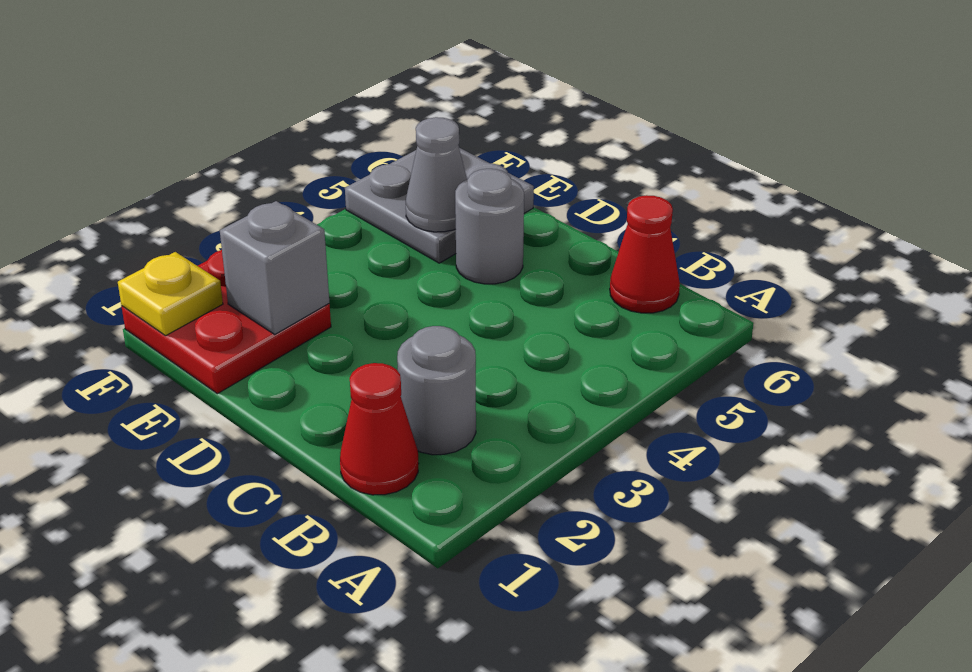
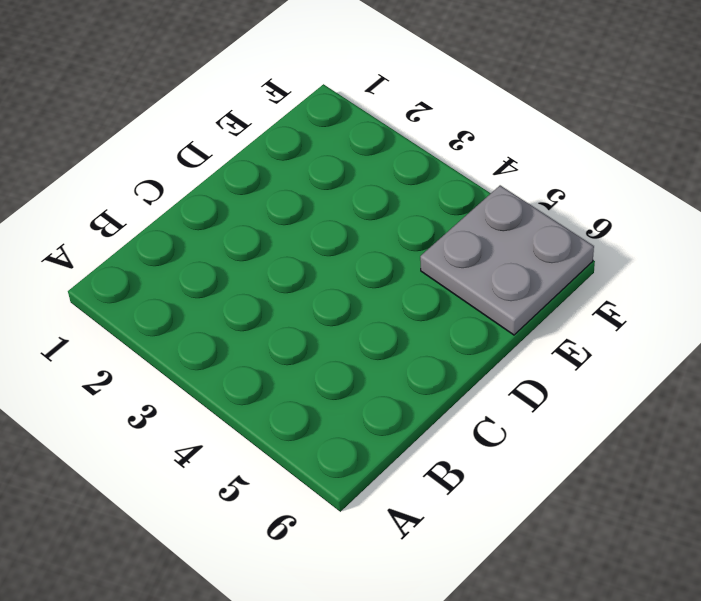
none -> red 1x1 cone [340,363,419,495]
none -> grey 1x1 round brick [397,326,476,455]

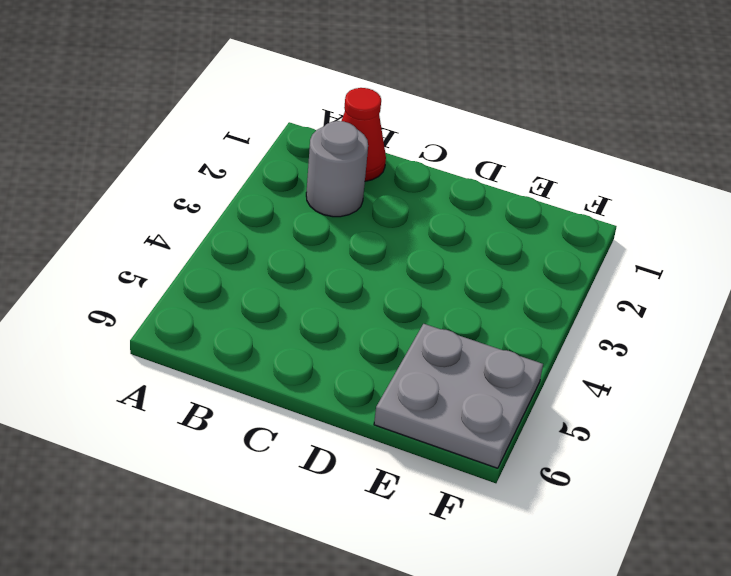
none -> red 1x1 cone [610,195,680,313]
none -> grey 1x1 round brick [455,169,524,284]

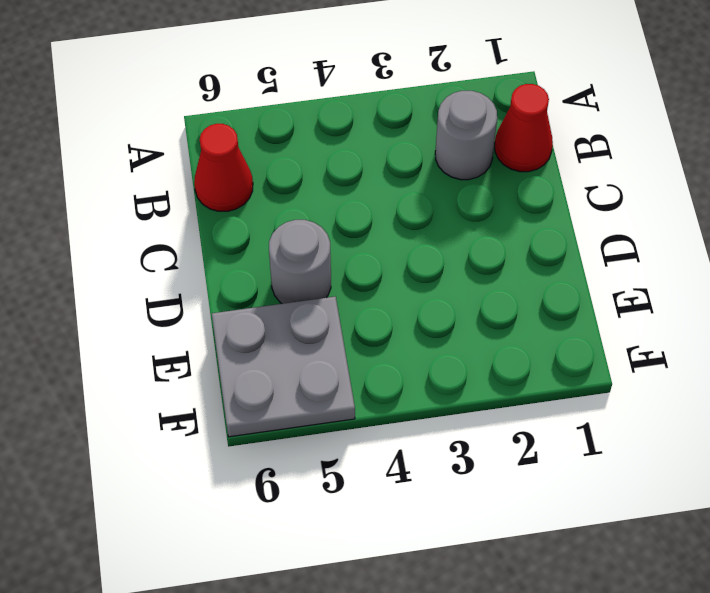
none -> red 2x2 plate [122,250,331,394]
none -> grey 1x1 brick [220,201,329,334]

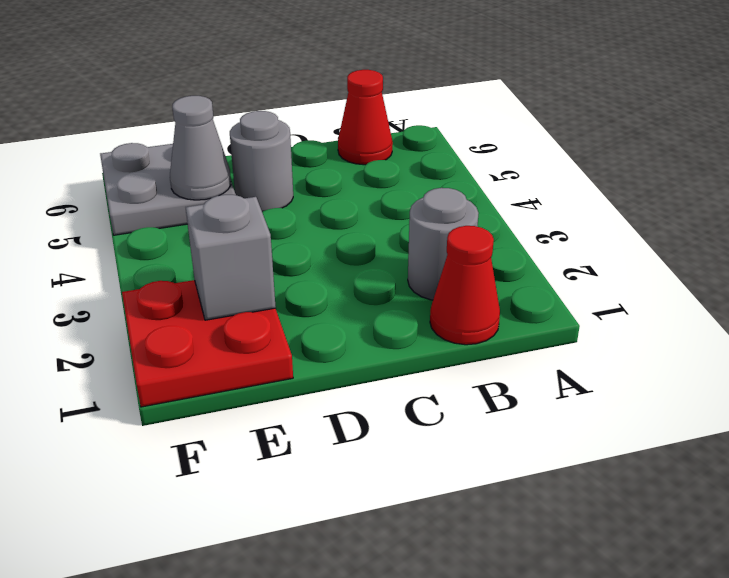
none -> yellow 1x1 plate [118,252,223,336]

